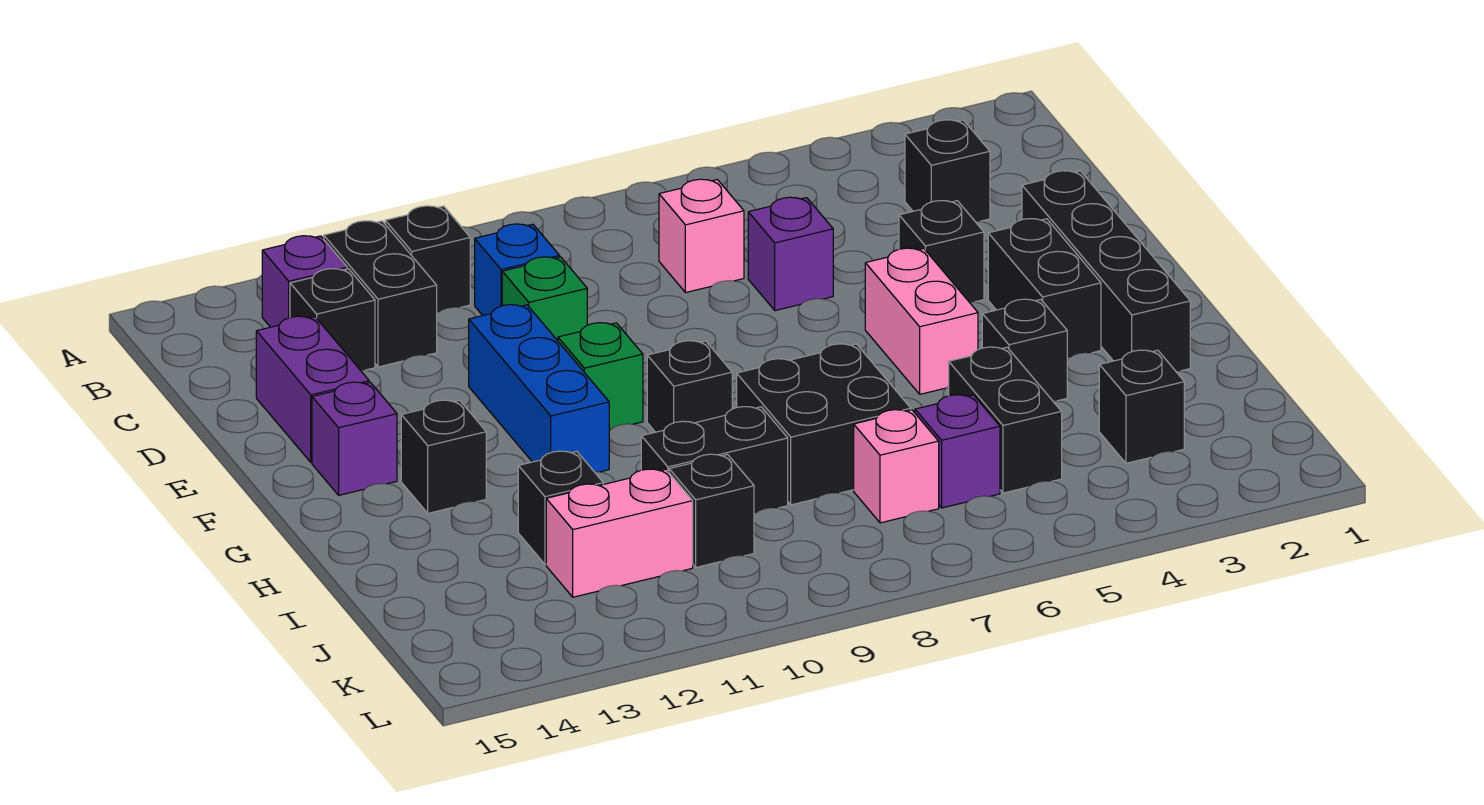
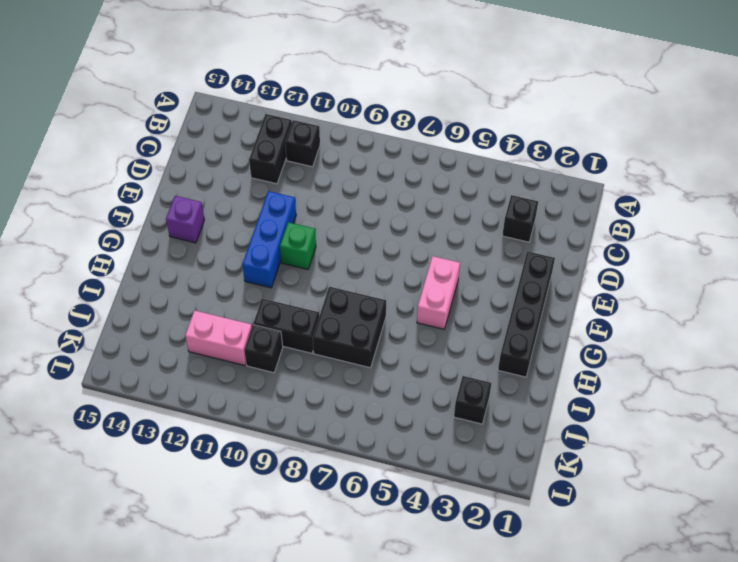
none -> purple 1x1 brick [262,236,347,327]
none -> pink 1x1 brick [659,179,744,293]
none -> blue 1x1 brick [475,224,560,315]

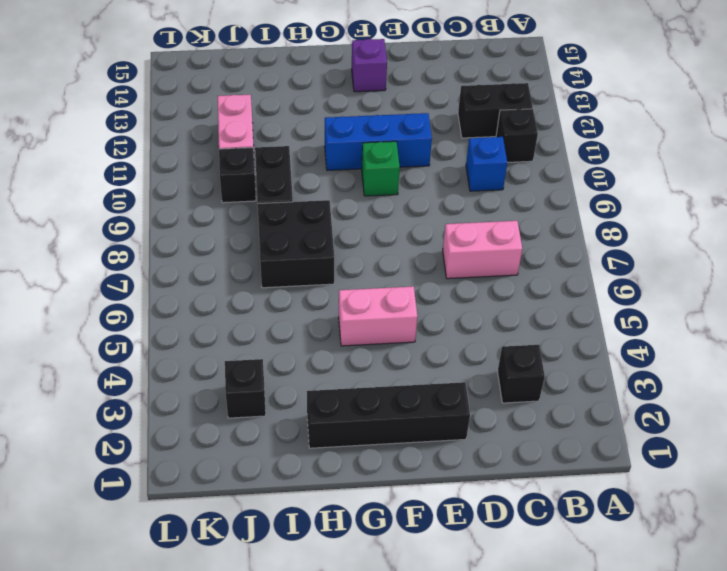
pink 1x2 brick [443,221,522,279] -> pink 1x1 brick [659,179,744,293]
none -> purple 1x1 brick [262,236,347,327]
none -> black 1x1 brick [290,269,375,370]
none -> purple 1x1 brick [748,197,833,311]

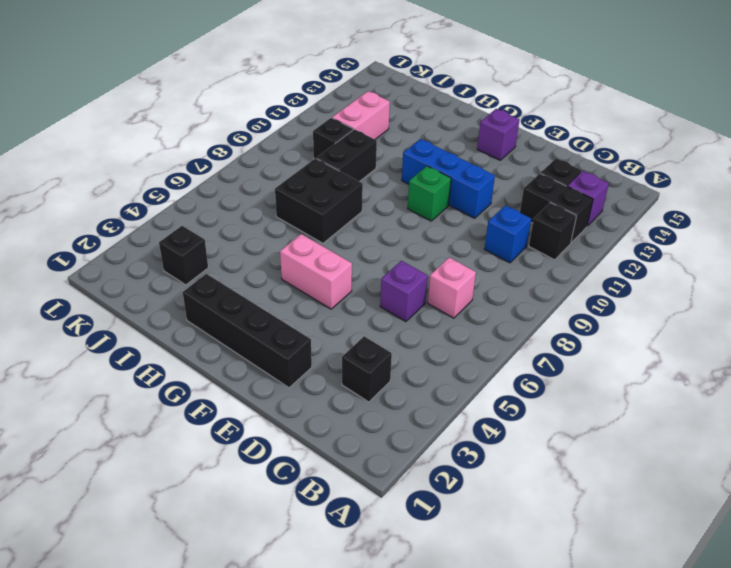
none -> green 1x1 brick [502,257,587,341]
none -> purple 1x2 brick [256,316,369,462]
none -> black 1x1 brick [899,201,984,302]

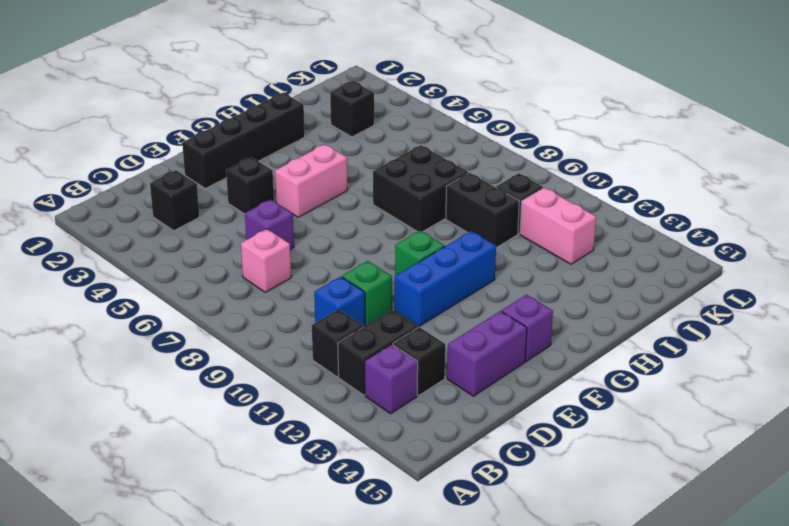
none -> black 1x2 brick [988,219,1101,359]
none -> black 1x1 brick [647,341,732,432]
none -> black 1x1 brick [401,400,486,513]

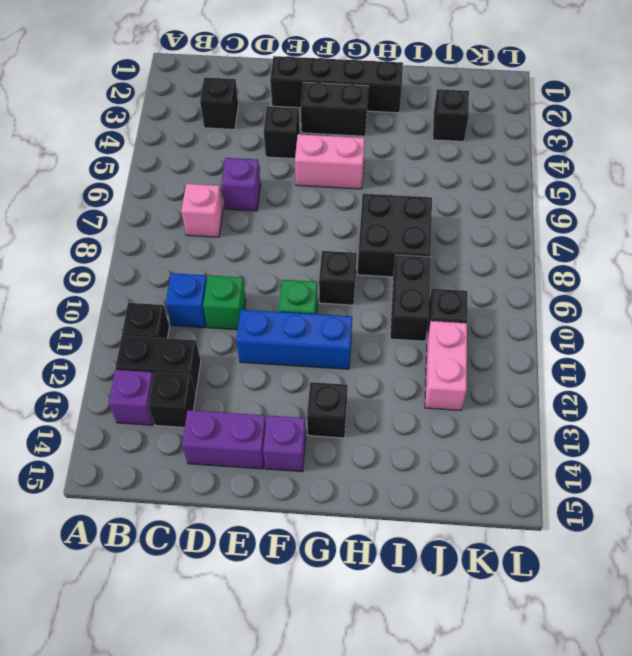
none -> black 1x1 brick [982,299,1067,401]
none -> black 1x2 brick [949,347,1062,493]
none -> black 1x1 brick [518,451,603,564]

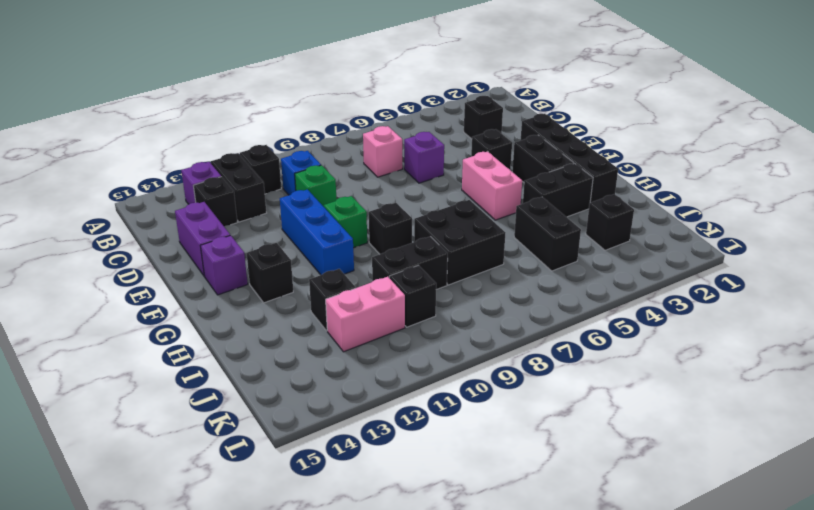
black 1x2 brick [523,163,593,217] -> black 1x1 brick [982,299,1067,401]
none -> purple 1x1 brick [915,395,1000,508]
none -> pink 1x1 brick [854,410,939,523]

